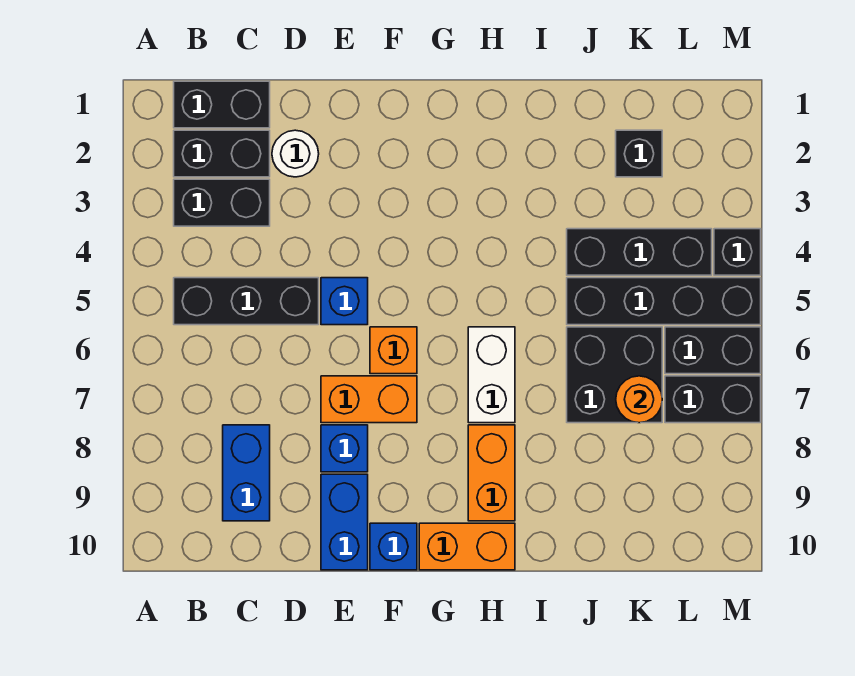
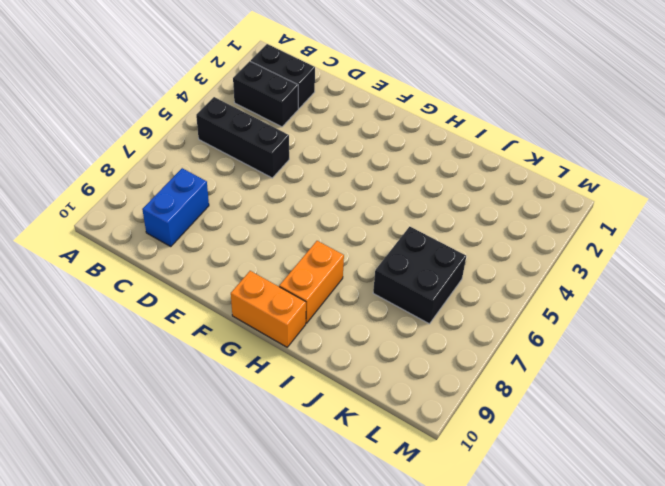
none -> black 1x2 brick [174,81,270,128]
none -> white 1x1 round brick [272,130,319,177]
none -> blue 1x1 brick [321,278,368,325]

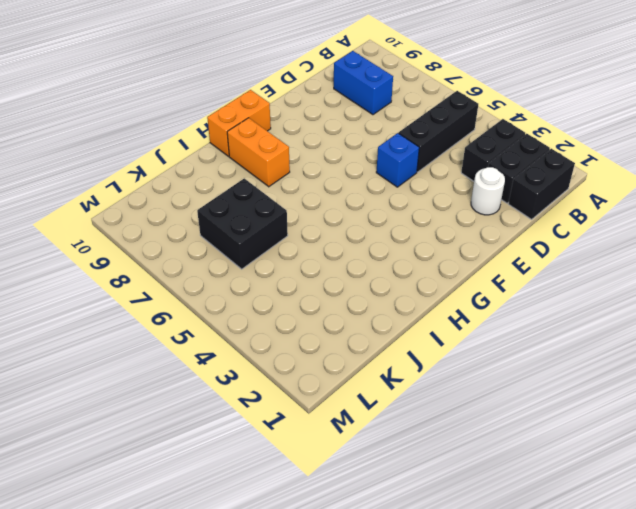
none -> orange 1x2 brick [321,376,417,423]
none -> blue 1x1 brick [321,425,368,472]
none -> blue 1x2 brick [321,474,368,570]

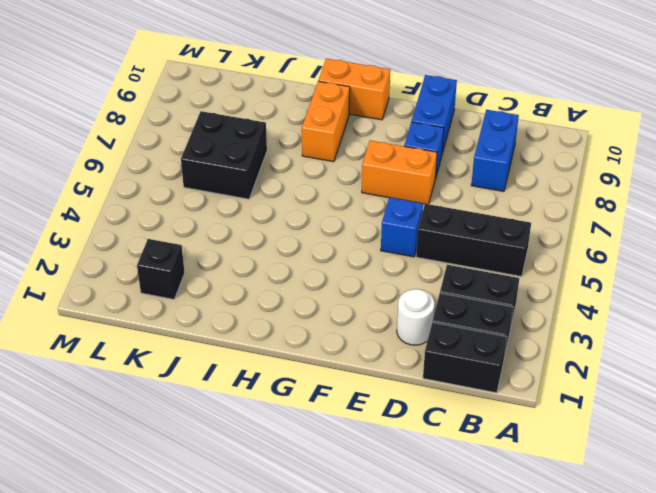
none -> orange 1x1 brick [370,327,417,374]
none -> blue 1x1 brick [370,523,417,570]
none -> white 1x2 brick [468,327,515,423]

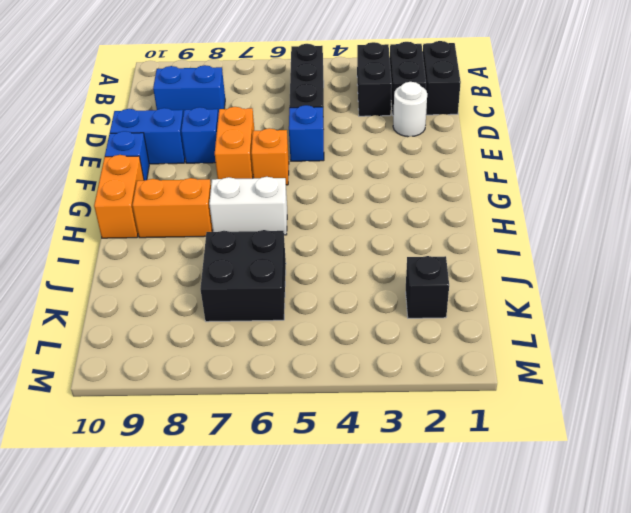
none -> black 1x3 brick [567,229,712,275]
none -> black 1x4 brick [567,278,761,325]
none -> black 1x2 brick [665,327,761,374]

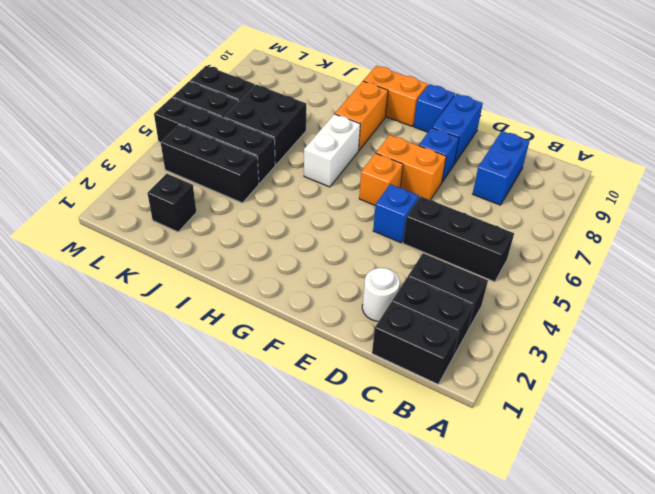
none -> black 1x1 brick [714,229,761,275]
none -> orange 1x1 round brick [616,376,662,423]

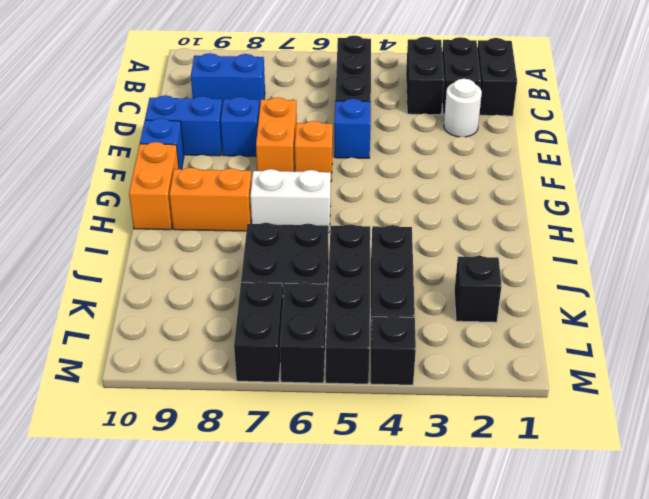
none -> orange 1x1 round brick [616,376,662,423]

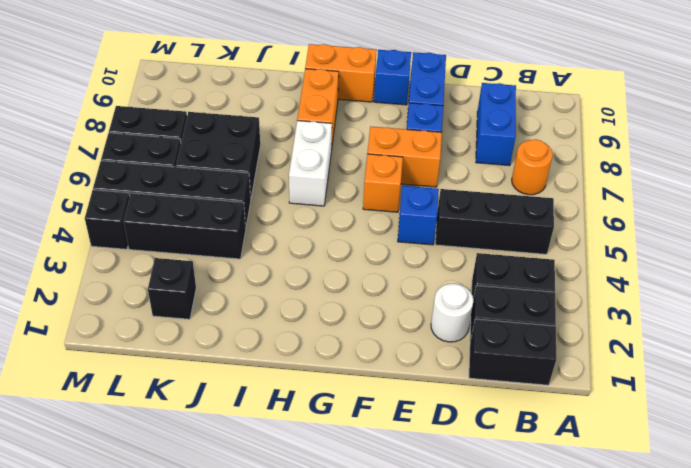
orange 1x1 round brick [512,139,553,195] -> orange 1x1 round brick moved to [616,376,662,423]

